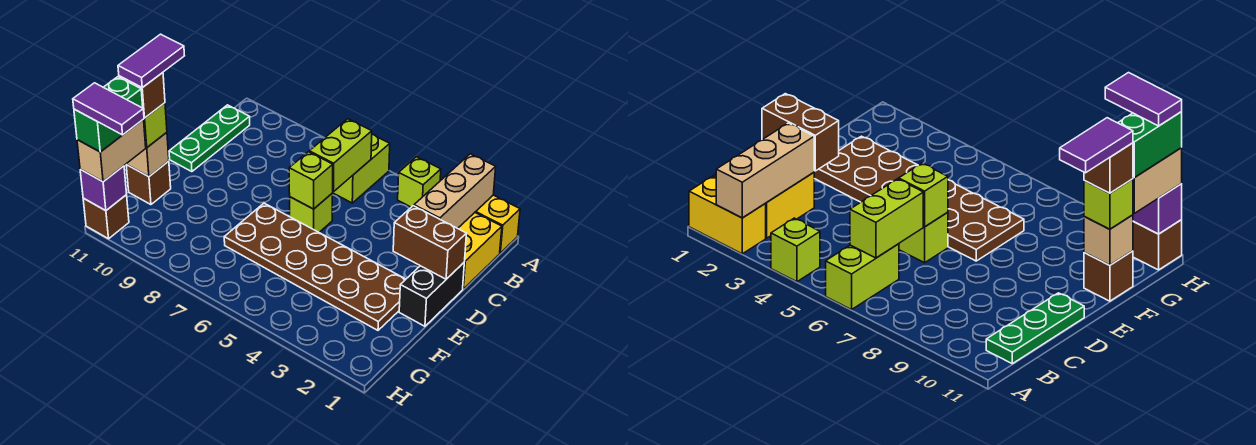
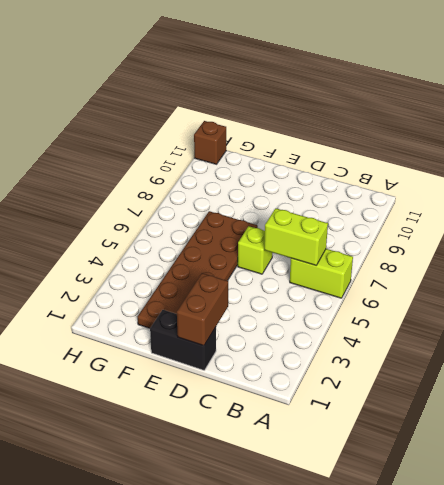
none -> yellow 1x2 brick [475,195,520,253]
none -> lime 1x1 brick [398,157,441,207]
none -> yellow 2x2 brick [411,213,502,289]

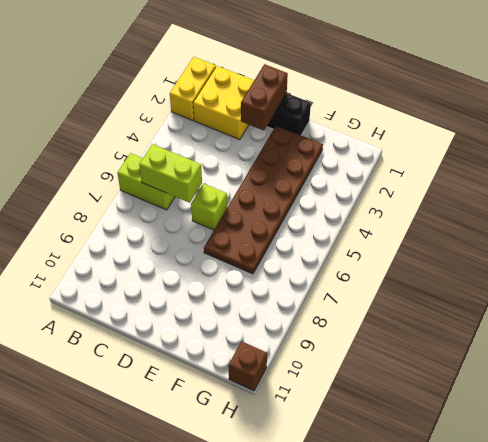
none -> lime 1x1 brick [398,157,441,207]
none -> green 1x3 plate [169,105,250,172]
none -> brown 1x1 brick [126,161,171,205]

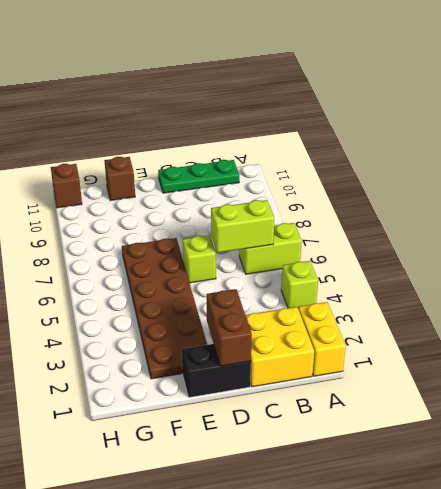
none -> tan 1x3 brick [414,154,496,228]
none -> lime 1x1 brick [289,152,333,209]
none -> tan 1x1 brick [126,132,169,177]

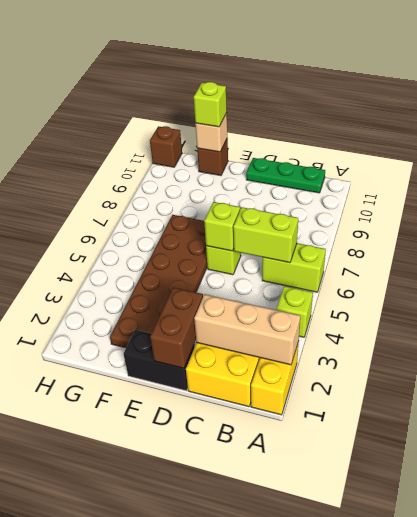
none -> purple 1x1 brick [80,166,127,211]
none -> tan 1x2 brick [77,120,146,182]
none -> brown 1x1 brick [119,73,165,118]

